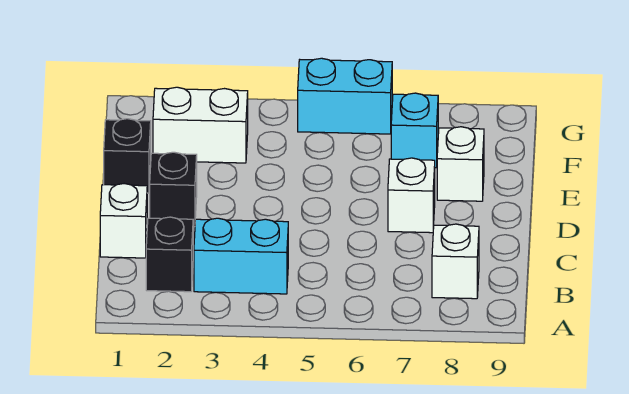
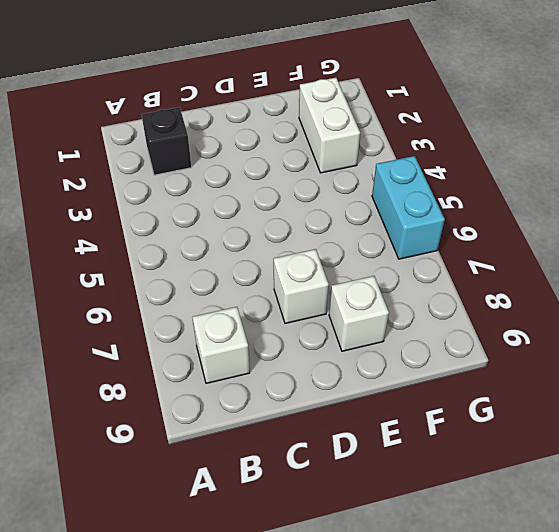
none -> cyan 1x2 brick [194,218,288,294]
none -> white 1x1 brick [100,184,147,258]

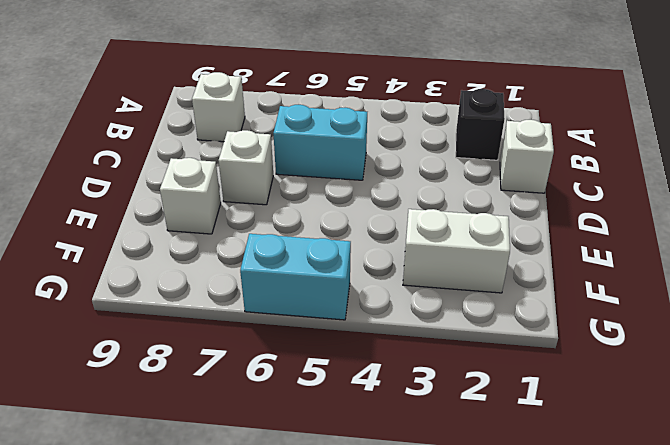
cyan 1x2 brick [273,105,367,180] -> cyan 1x2 brick moved to [194,218,288,294]
none -> black 1x1 brick [150,152,197,227]
none -> black 1x1 brick [104,119,151,193]

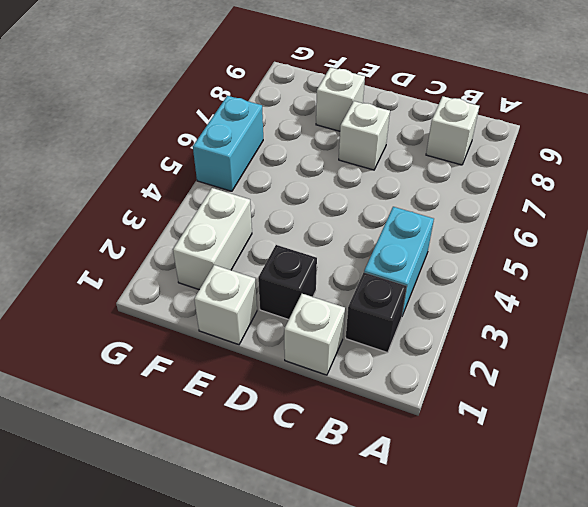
white 1x1 brick [194,265,257,345] -> black 1x1 brick [104,119,151,193]
none -> cyan 1x1 brick [391,93,438,168]

